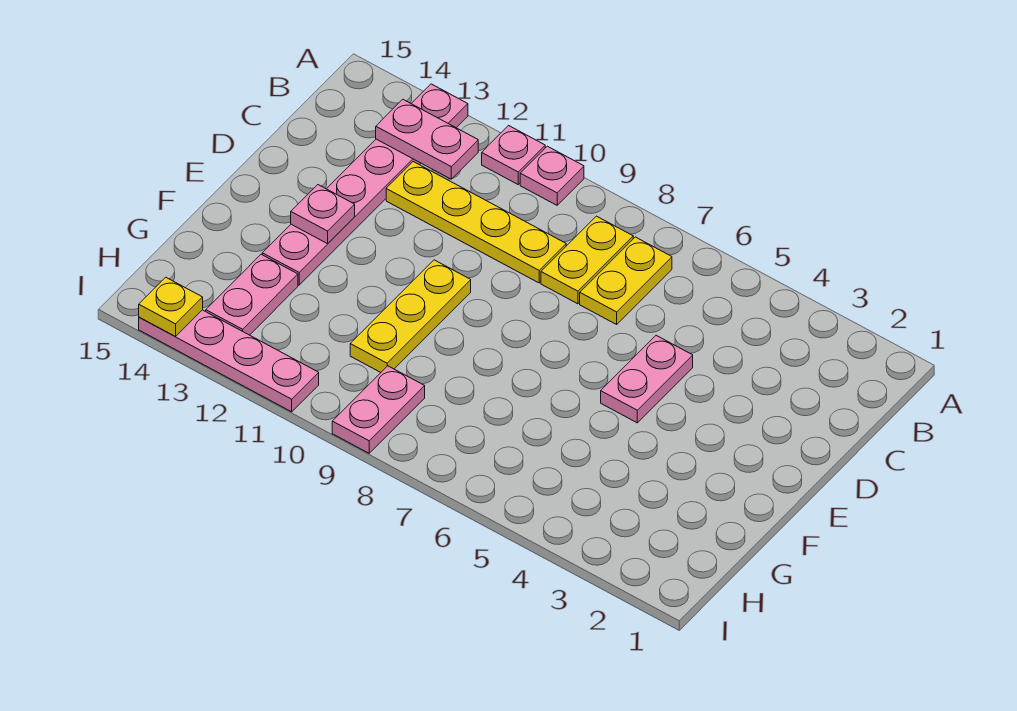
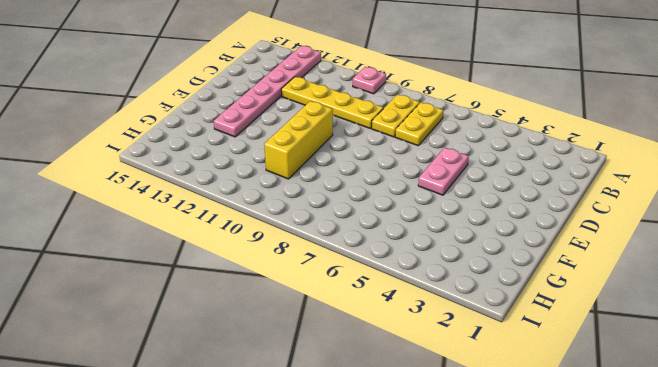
yellow 1x3 brick [264,101,333,179] -> yellow 1x3 plate [350,260,471,372]
none -> pink 1x1 plate [482,126,545,184]
none -> pink 1x2 plate [206,254,298,335]
none -> pink 1x2 plate [332,366,425,453]

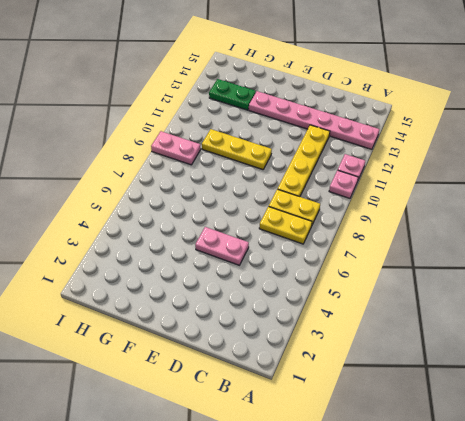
green 1x2 plate [209,79,256,110] -> pink 1x2 plate [206,254,298,335]
none -> pink 1x4 plate [139,310,319,412]
none -> pink 1x2 plate [376,99,478,179]
none -> pink 1x1 plate [291,185,355,244]

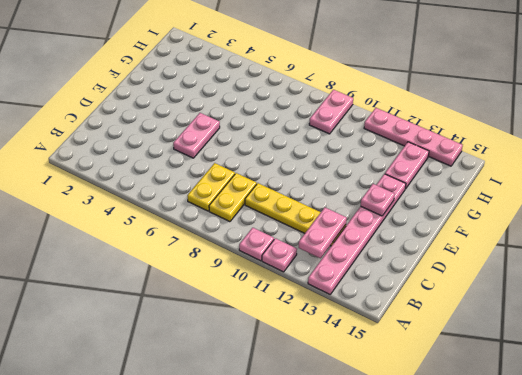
pink 1x2 plate [299,208,347,258] -> pink 1x2 plate turned to [376,99,478,179]
none -> yellow 1x3 plate [350,260,471,372]
none -> yellow 1x1 plate [139,277,203,336]

